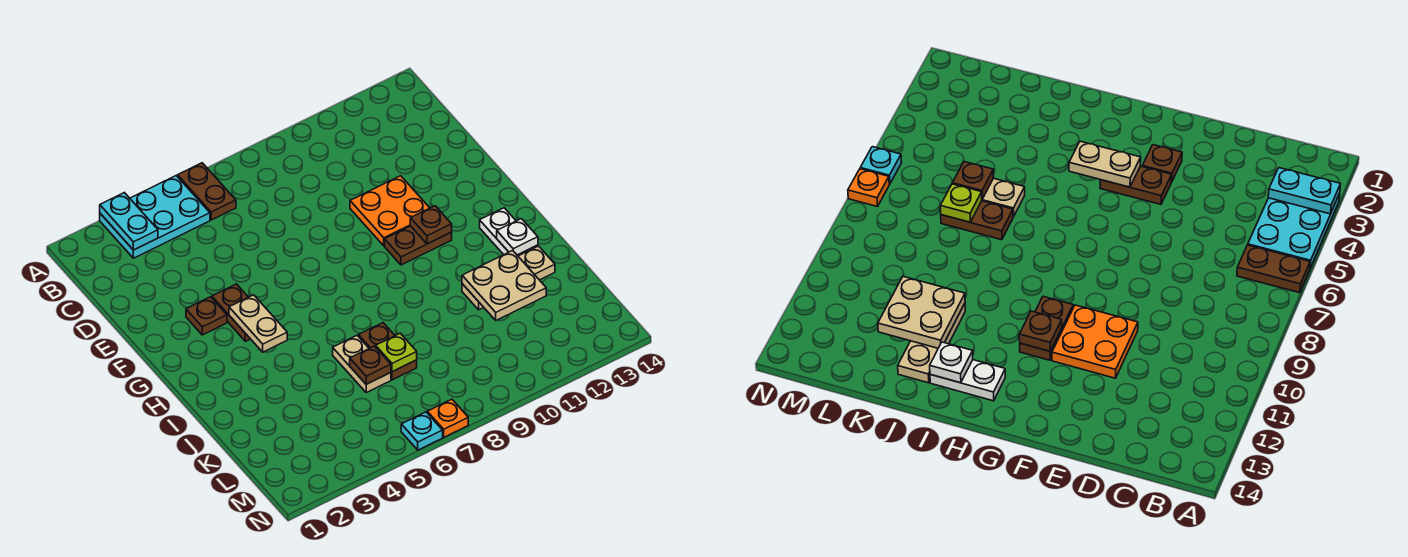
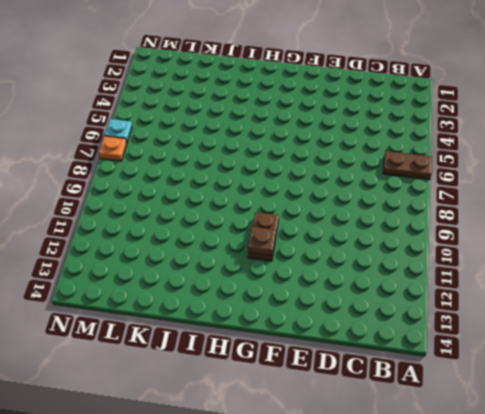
none -> cyan 2x3 plate [100,176,210,258]
none -> orange 2x2 plate [350,176,429,246]
none -> brown 1x1 plate [186,297,227,335]

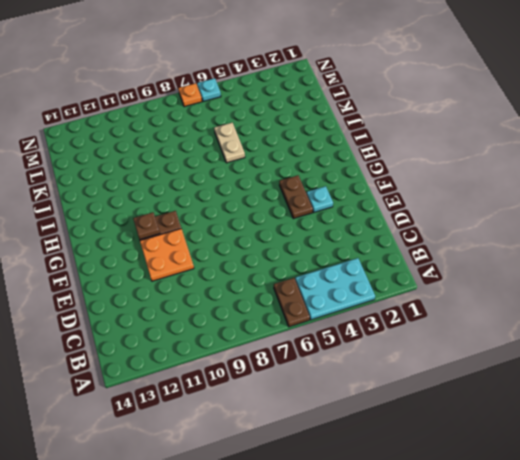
cyan 1x1 plate [307,186,333,212] -> brown 1x1 plate [186,297,227,335]
none -> white 1x2 plate [480,208,538,256]
none -> brown 1x2 plate [358,323,417,380]
none -> tan 1x3 plate [462,246,555,310]

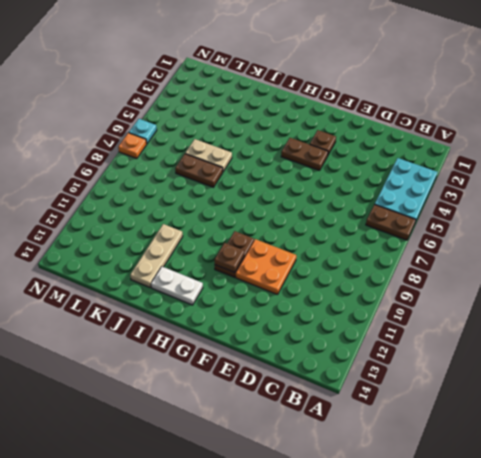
none -> cyan 1x2 plate [100,193,158,250]
none -> tan 1x2 plate [229,295,287,352]
none -> white 1x1 plate [497,219,538,255]

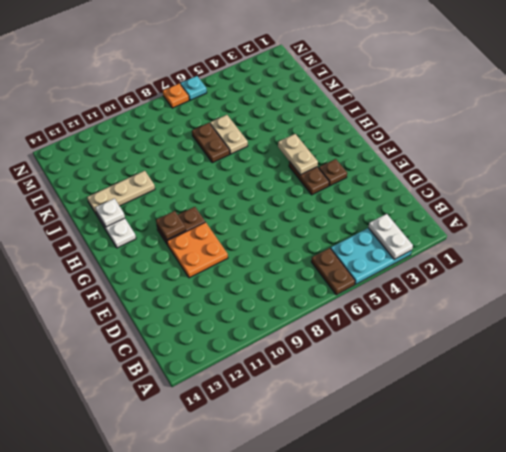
white 1x2 plate [368,214,413,259] -> cyan 1x2 plate [100,193,158,250]
none -> tan 2x2 plate [462,250,546,320]
none -> brown 1x1 plate [350,346,391,384]
none -> lime 1x1 plate [376,333,417,372]

